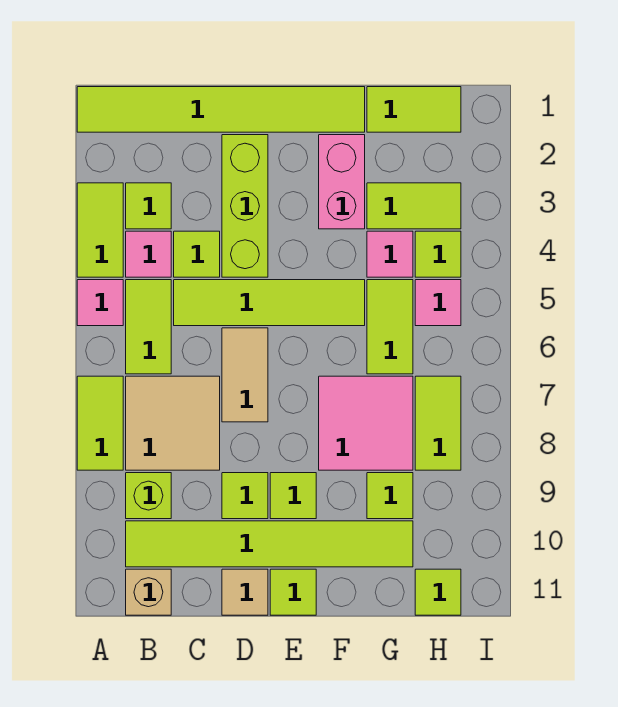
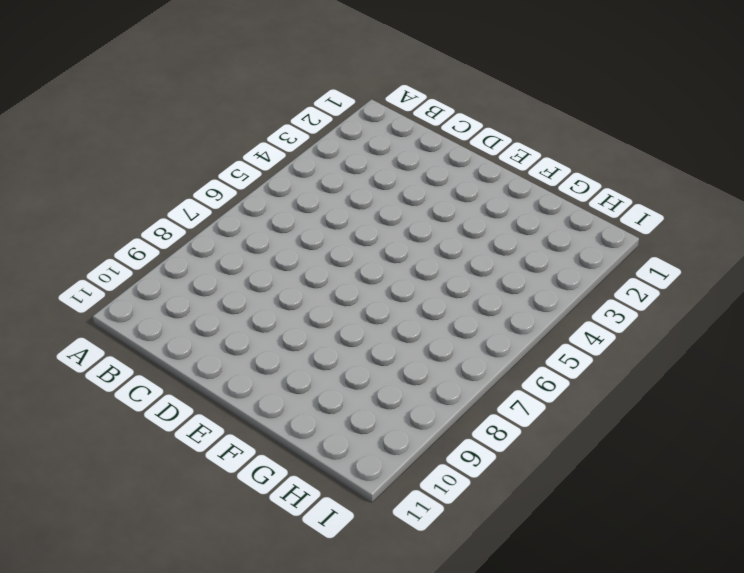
none -> lime 1x6 tile [77,87,365,132]
none -> lime 1x2 tile [77,183,123,277]
none -> pink 1x1 tile [77,280,123,326]
none -> lime 1x2 tile [77,376,123,470]

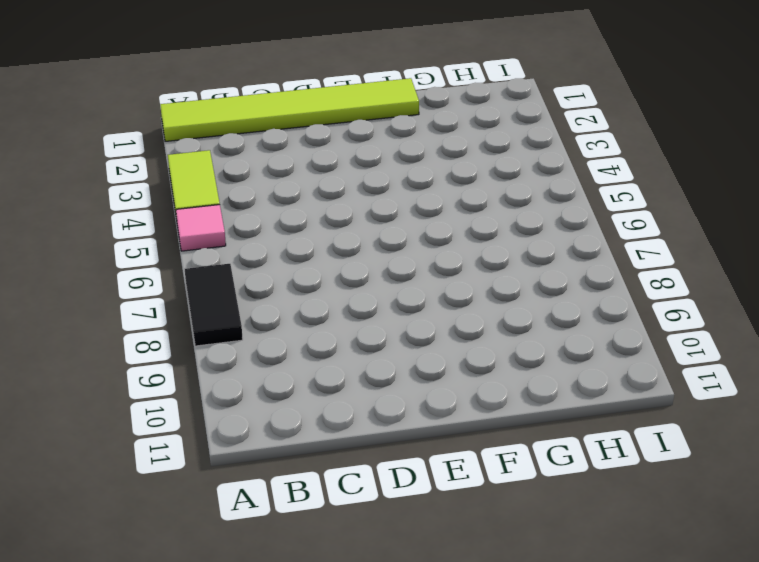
black 1x2 tile [185,264,243,346] -> lime 1x2 tile [77,376,123,470]
none -> lime 1x1 tile [126,183,171,229]
none -> pink 1x1 tile [126,231,171,277]
none -> lime 1x2 tile [126,280,171,374]
none -> tan 2x2 tile [126,376,220,470]

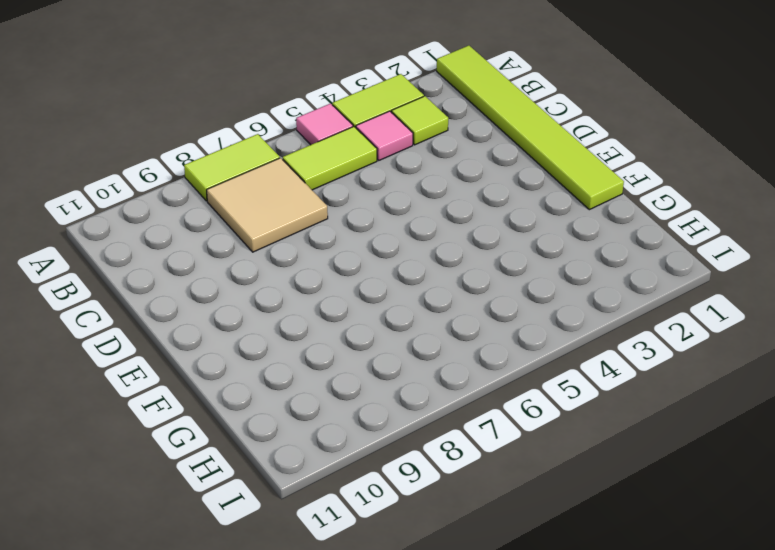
none -> lime 1x1 brick [126,473,171,519]
none -> lime 1x6 tile [126,521,413,567]
none -> tan 1x1 brick [126,569,171,615]
none -> lime 1x1 tile [174,231,220,277]

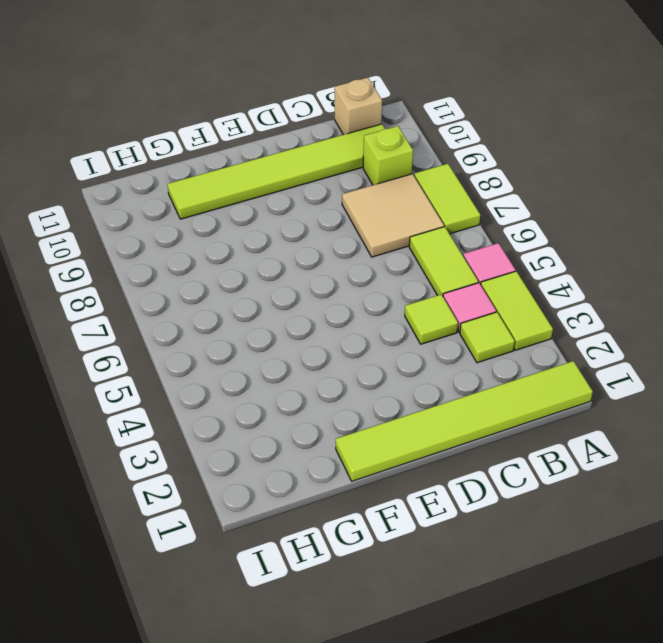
none -> lime 1x4 tile [174,280,365,326]
none -> lime 1x3 brick [222,135,268,277]
none -> tan 1x2 tile [222,328,268,422]
none -> lime 1x1 tile [222,473,268,519]

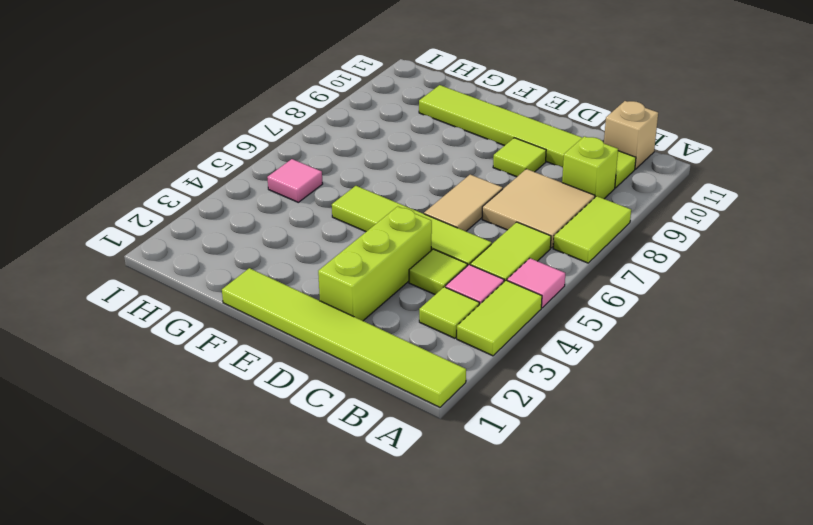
none -> tan 1x1 tile [222,569,268,615]
none -> lime 1x1 tile [270,473,316,519]
none -> lime 1x1 tile [270,569,316,615]
none -> pink 1x2 brick [319,135,365,229]

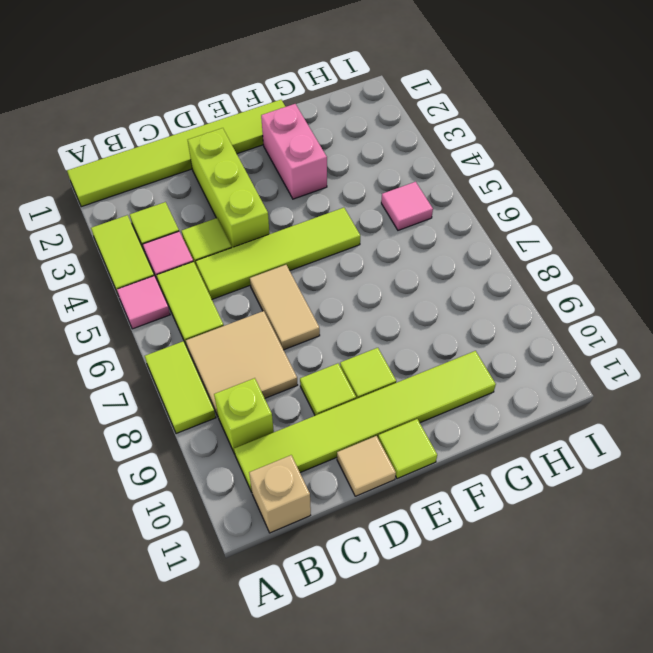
none -> pink 2x2 tile [319,376,413,470]
none -> lime 1x2 tile [367,87,461,132]
none -> lime 1x2 tile [367,183,461,229]
none -> pink 1x1 tile [367,231,413,277]

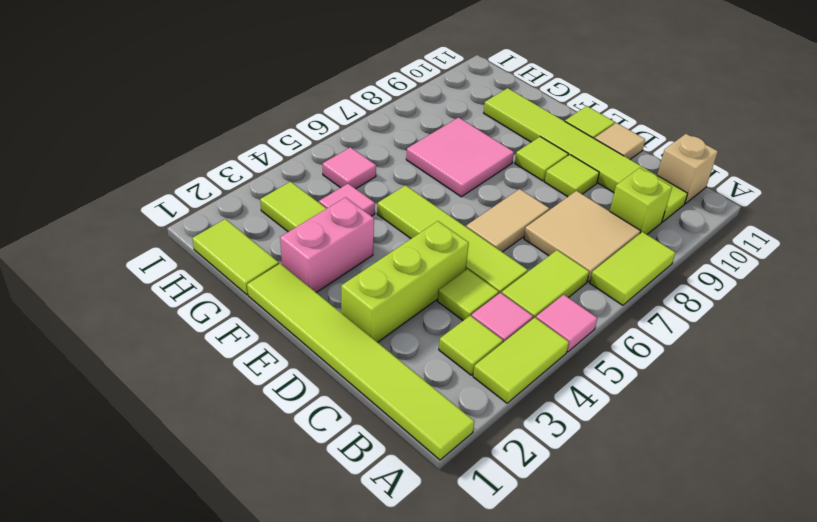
none -> lime 1x2 tile [367,280,413,374]
none -> lime 1x1 tile [367,473,413,519]
none -> lime 1x1 tile [415,231,461,277]
none -> lime 1x2 tile [415,376,461,470]

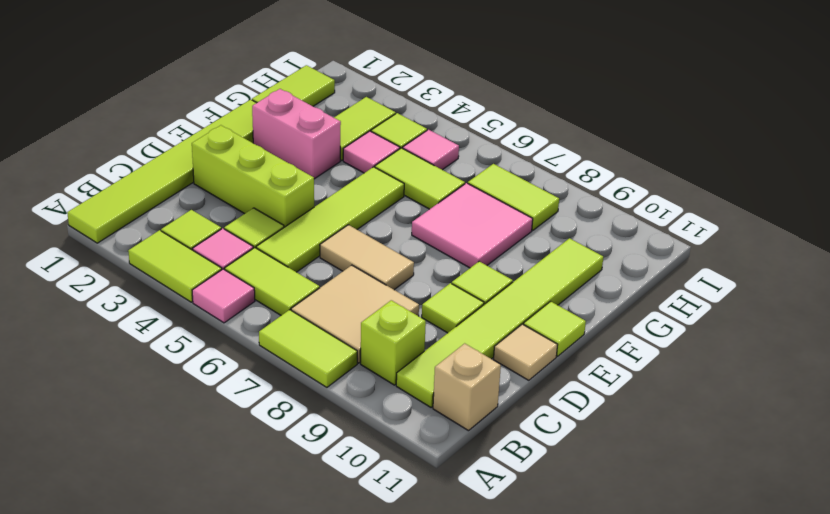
none -> lime 1x1 tile [367,473,413,519]
none -> lime 1x1 tile [415,569,461,615]

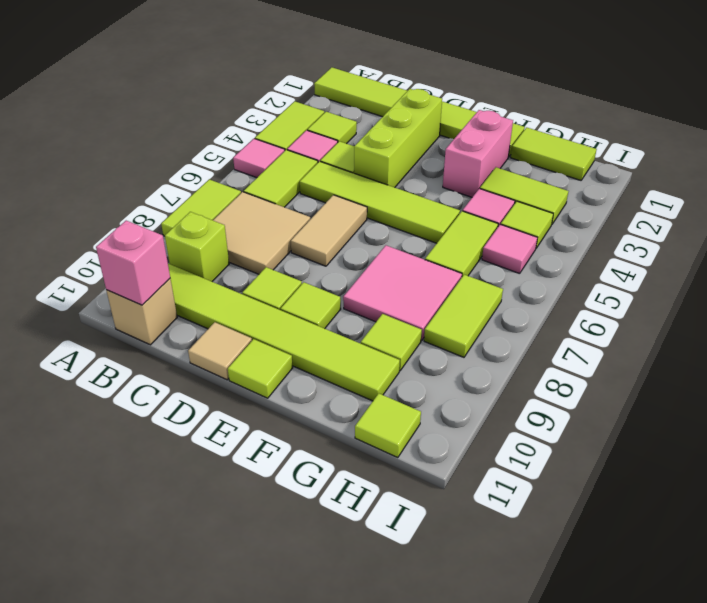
pink 1x1 brick [96,221,170,305] -> none

